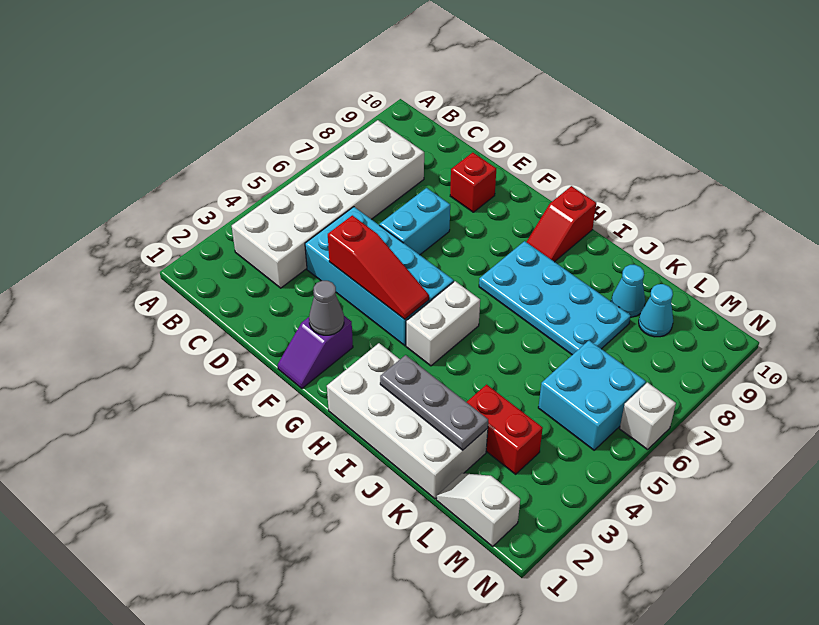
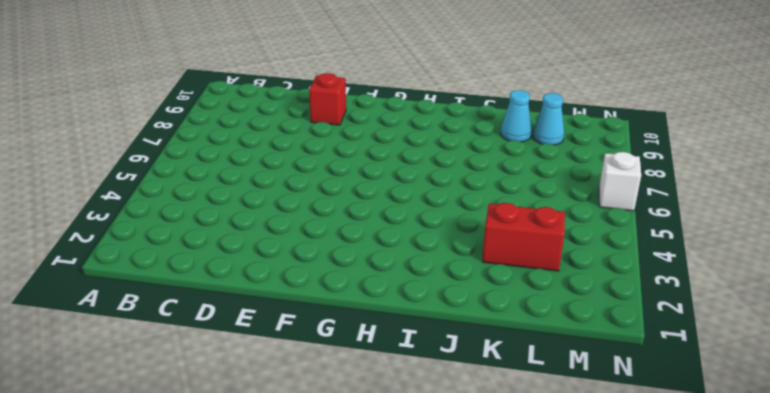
none -> white 2x6 brick [232,120,424,288]
none -> cyan 2x4 brick [305,207,454,346]
none -> cyan 1x2 brick [380,188,450,255]

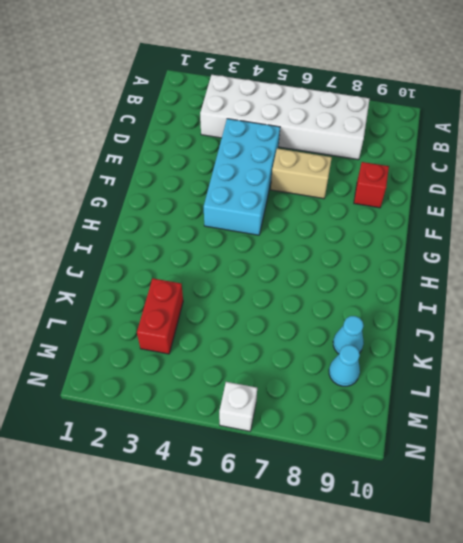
tan 1x2 brick [271,149,332,199] -> cyan 1x2 brick [380,188,450,255]
none -> purple 1x2 slope [278,316,353,389]
none -> white 2x4 brick [327,343,488,499]
none -> white 1x2 brick [406,281,480,366]

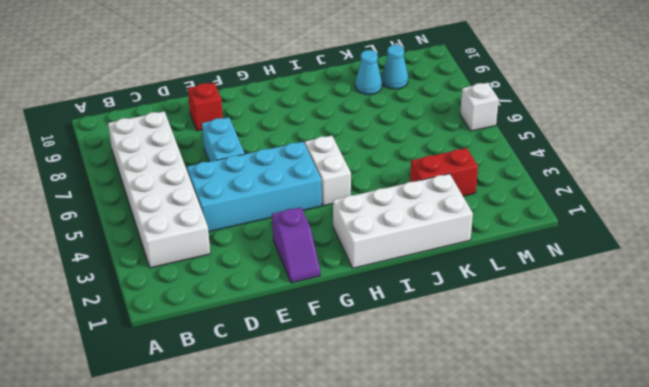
none -> cyan 2x4 plate [479,241,631,355]
none -> red 1x2 slope [527,186,596,262]
none -> white 1x2 slope [436,473,520,546]

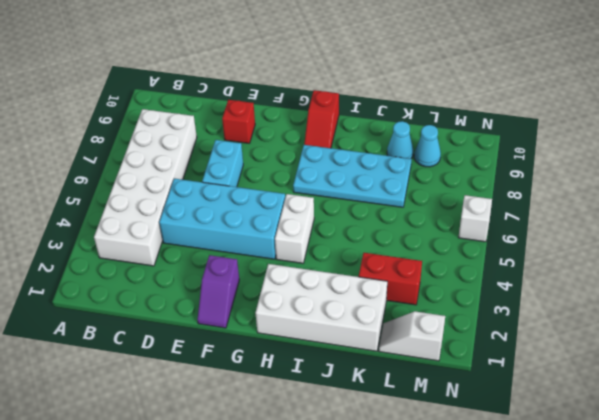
none -> cyan 2x2 brick [538,341,646,450]
none -> red 1x3 slope [328,215,429,319]
none -> grey 1x1 cone [309,281,344,335]

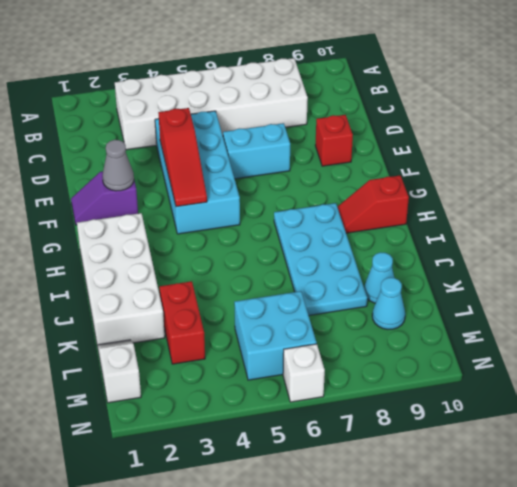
none -> white 1x2 brick [406,281,480,366]
none -> grey 1x3 plate [380,355,488,450]

